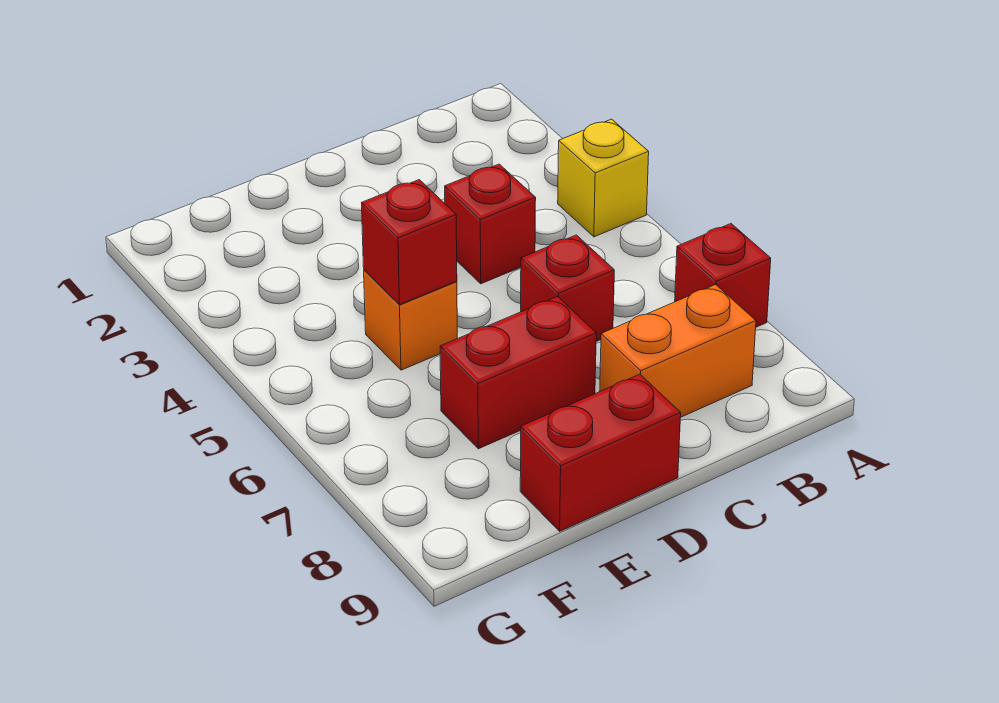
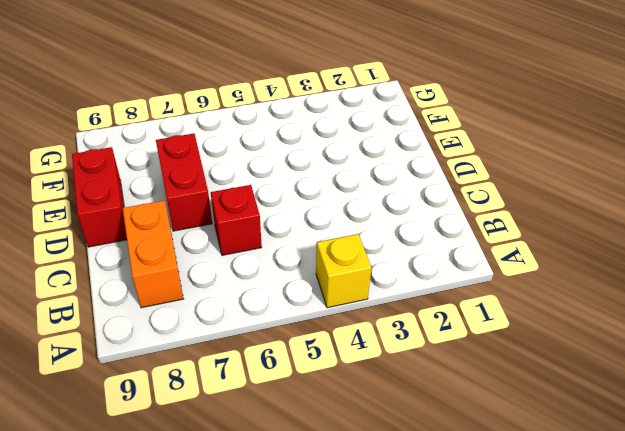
none -> red 1x1 brick [675,224,771,327]
none -> red 1x1 brick [445,164,536,284]

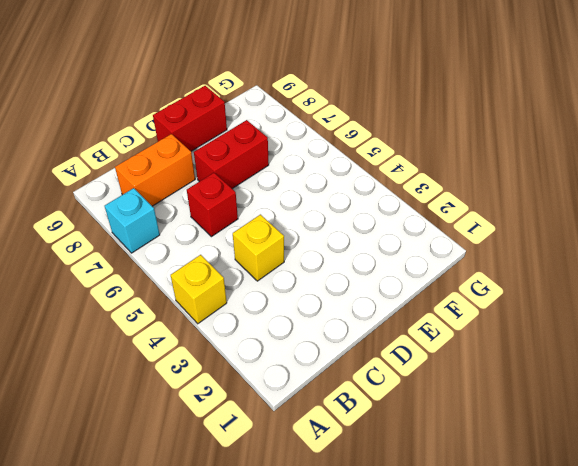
cyan 1x1 brick [105,188,160,253] -> red 1x1 brick [675,224,771,327]
yellow 1x1 brick [233,215,284,281] -> red 1x1 brick [445,164,536,284]
none -> orange 1x1 brick [364,270,457,370]
none -> red 1x1 brick [362,180,457,304]

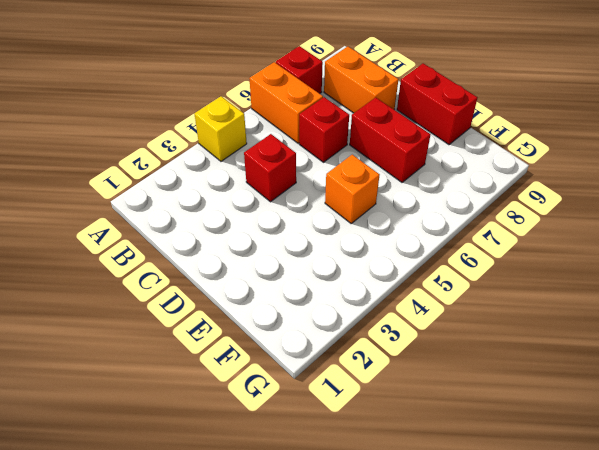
orange 1x2 brick [249,62,323,143] -> none
none -> red 1x1 brick [362,180,457,304]

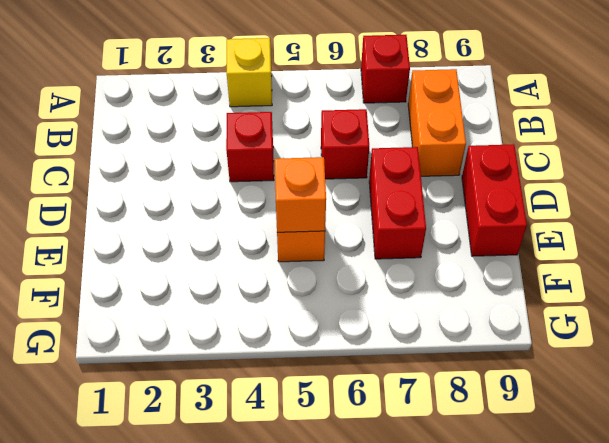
orange 1x1 brick [275,157,326,232] -> red 1x1 brick [362,180,457,304]

